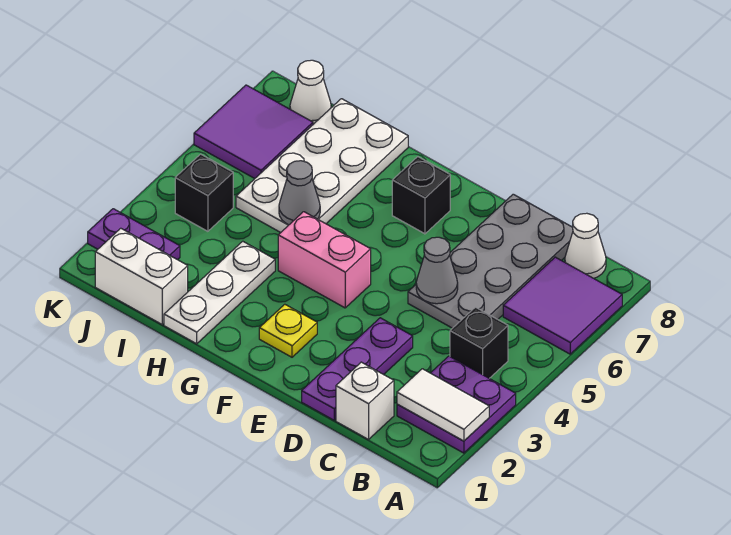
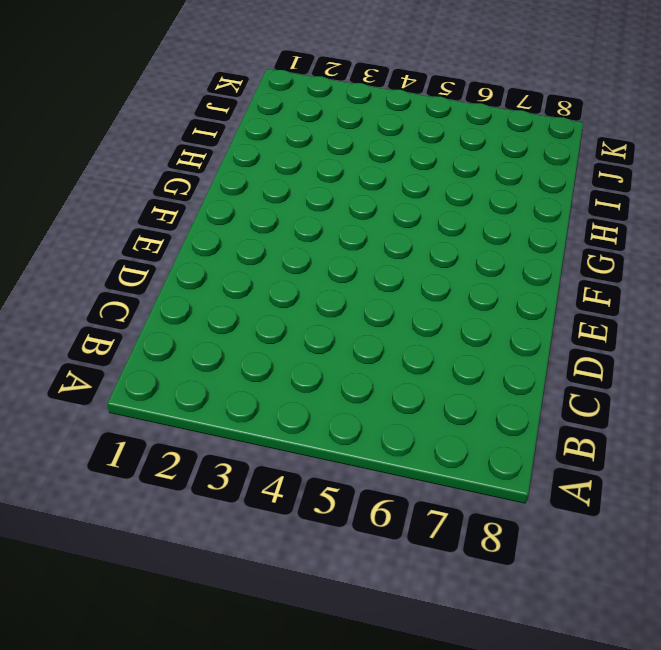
none -> purple 2x2 plate [397,356,516,453]
none -> purple 2x2 tile [503,257,622,354]
none -> black 1x1 brick [450,307,508,378]

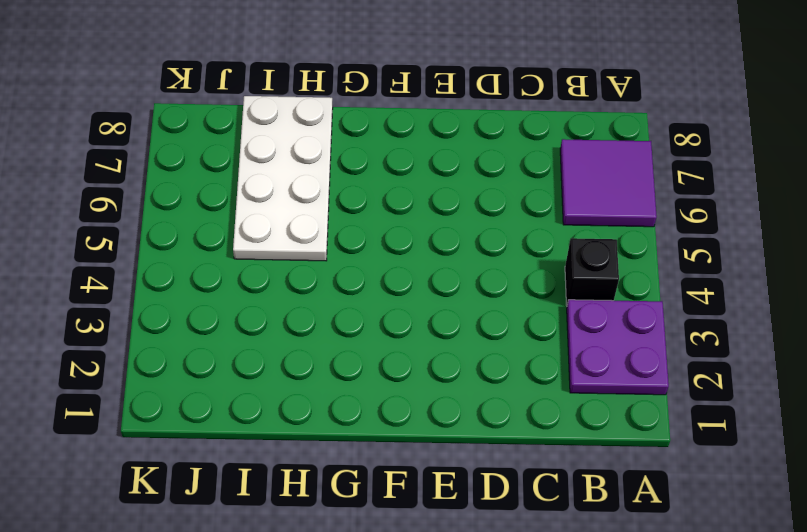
none -> white 1x1 cone [565,213,606,278]
none -> white 1x1 brick [336,362,394,439]
none -> grey 2x4 plate [408,194,573,328]

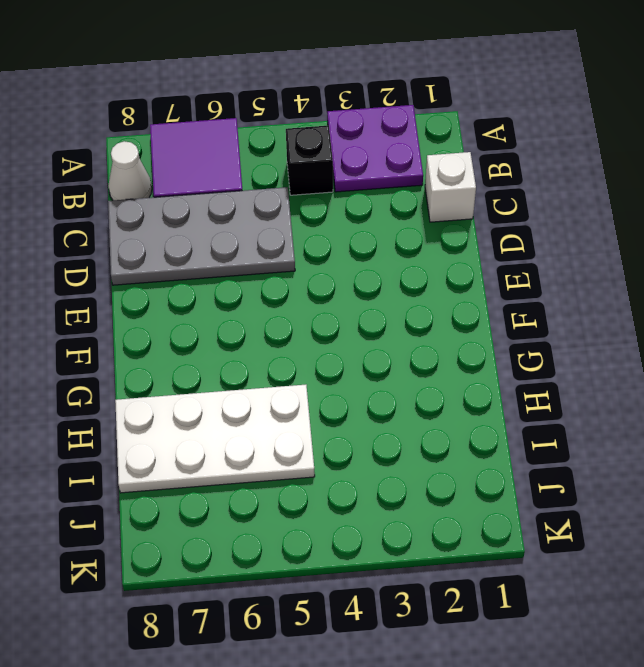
none -> purple 1x3 plate [302,318,413,420]
none -> yellow 1x1 plate [259,304,317,357]
none -> pink 1x2 brick [278,212,371,308]

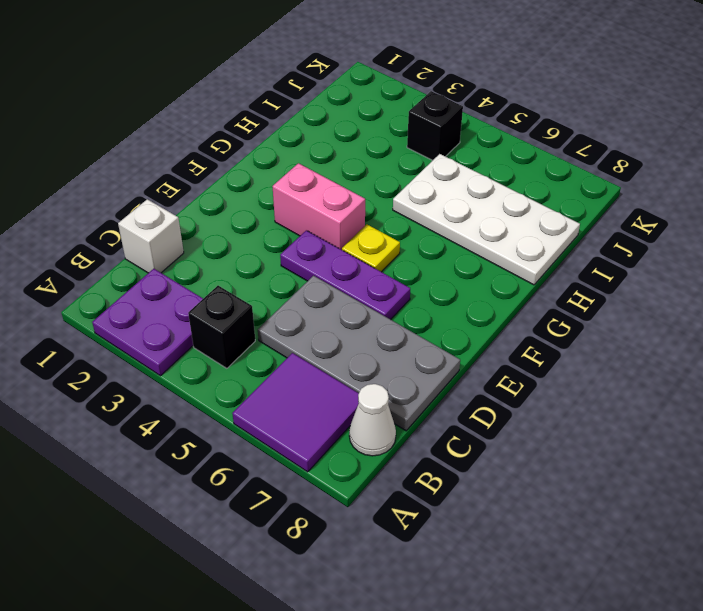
purple 1x3 plate [280,230,410,320] -> purple 1x3 plate moved to [302,318,413,420]
pink 1x2 brick [272,163,365,250] -> pink 1x2 brick turned to [278,212,371,308]
yellow 1x1 plate [342,224,400,272] -> yellow 1x1 plate moved to [259,304,317,357]
none -> black 1x1 brick [392,157,450,234]
none -> white 1x3 plate [164,241,275,344]
none -> white 1x2 brick [95,228,188,325]

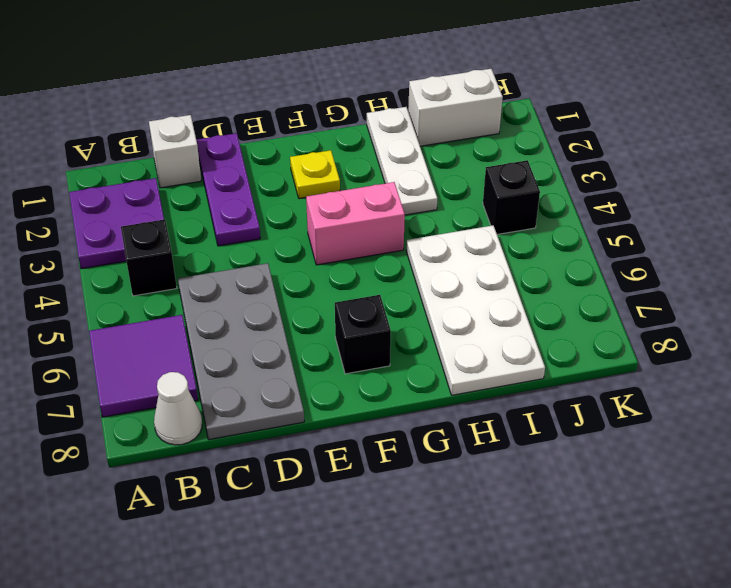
none -> purple 1x2 plate [88,209,180,260]
none -> purple 2x2 tile [194,85,313,179]
none -> white 1x1 cone [290,60,331,124]

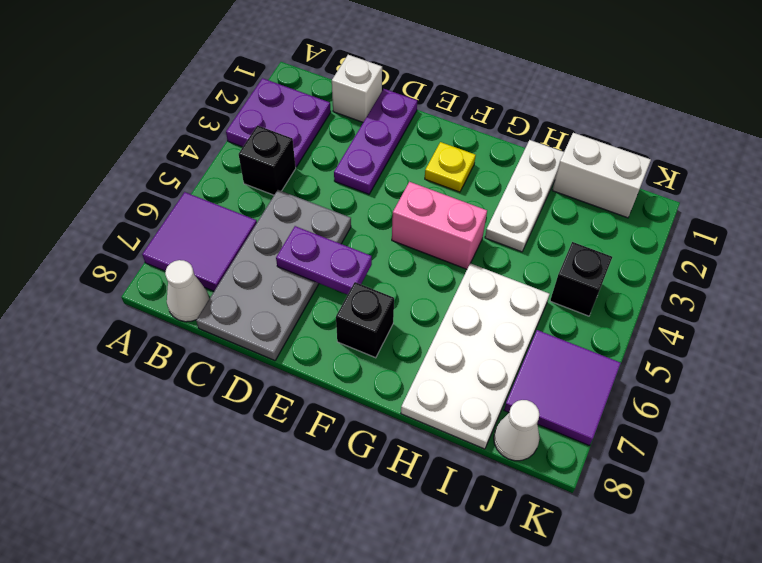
purple 1x2 plate [276,226,372,295] -> purple 1x2 plate moved to [88,209,180,260]
none -> white 1x2 tile [397,369,489,441]
none -> grey 1x1 cone [416,237,458,304]
none -> grey 1x1 cone [279,161,320,225]

